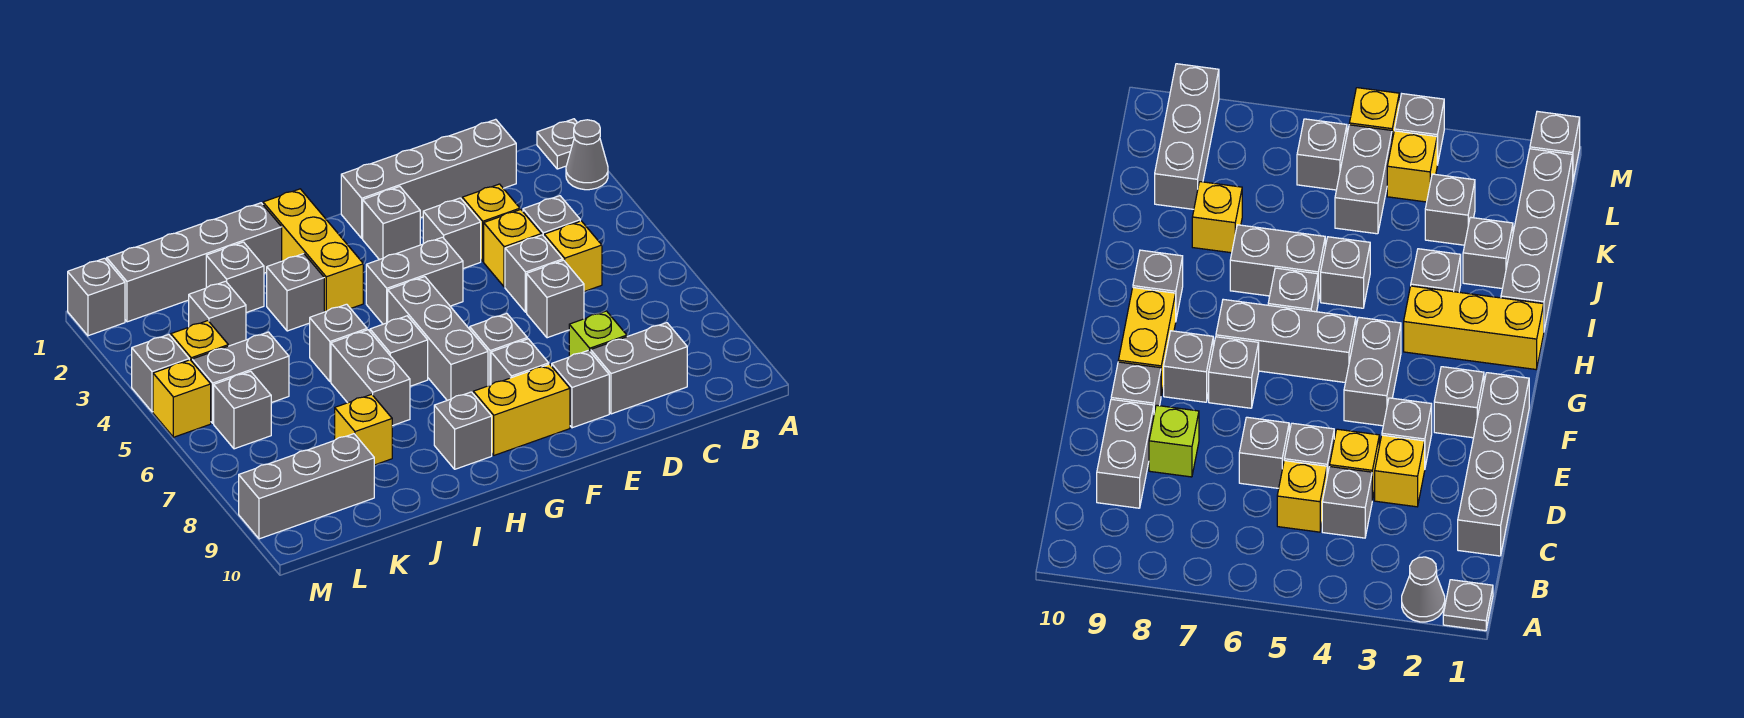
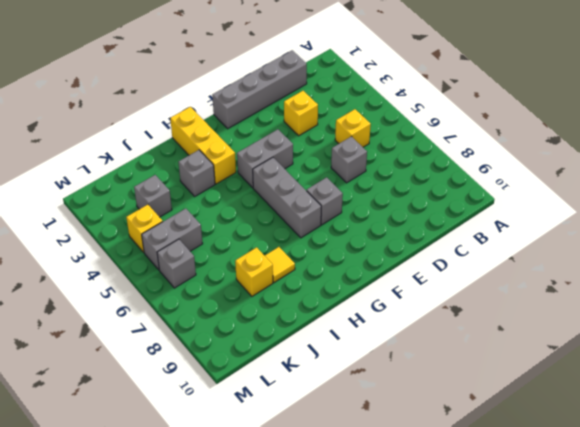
yellow 1x1 tile [265,247,295,283] -> none
none -> grey 1x1 plate [537,119,577,169]
none -> grey 1x1 cone [566,120,608,190]
none -> grey 1x1 brick [523,196,580,236]
none -> grey 1x2 brick [591,323,687,414]

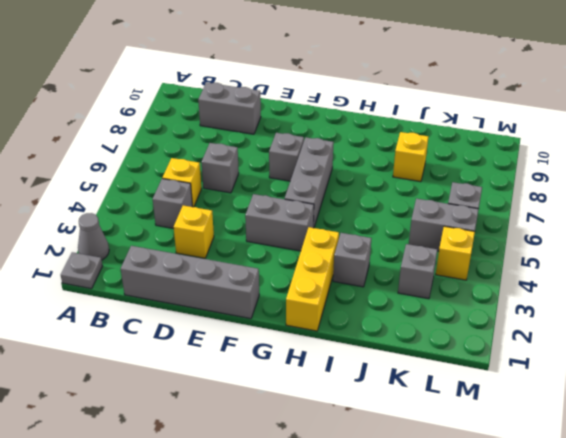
none -> yellow 1x1 brick [484,210,541,287]
none -> grey 1x1 brick [505,235,563,312]
none -> lime 1x1 brick [569,311,627,357]
none -> grey 1x1 brick [423,198,481,269]

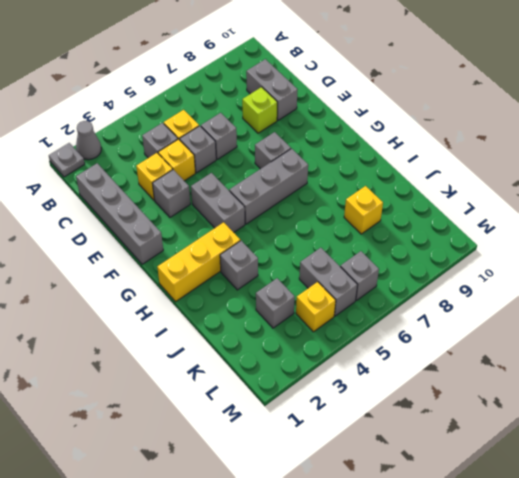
none -> grey 1x1 brick [552,350,609,428]
none -> grey 1x1 brick [363,187,420,260]
none -> grey 1x1 brick [491,339,549,385]
none -> yellow 1x2 brick [473,364,570,455]

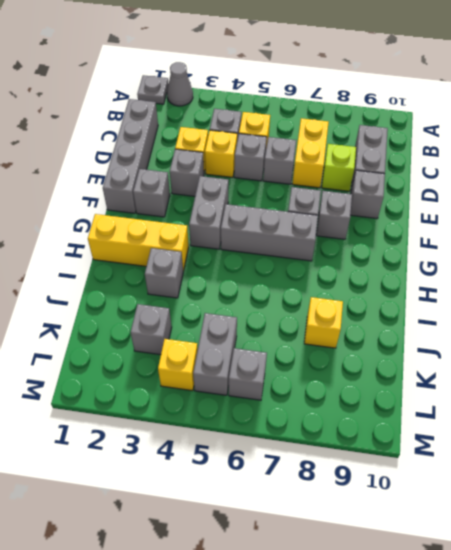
yellow 1x2 brick [292,118,329,188] -> yellow 1x2 brick moved to [473,364,570,455]
none -> grey 1x1 brick [370,316,428,386]
none -> grey 1x1 brick [434,392,492,469]
none -> grey 1x4 brick [107,203,282,322]
none -> grey 1x1 brick [310,304,367,382]

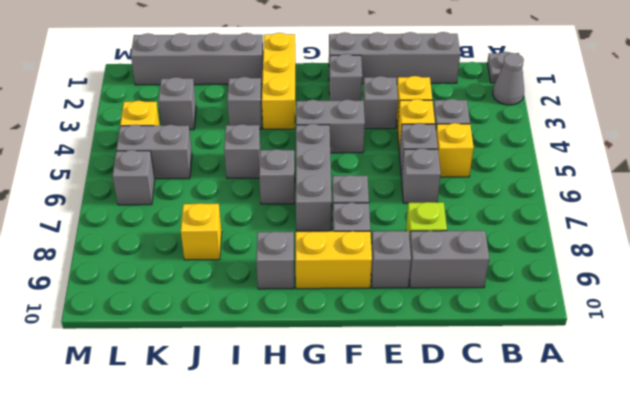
none -> grey 1x2 brick [331,330,410,426]
none -> grey 1x1 brick [206,242,264,313]
none -> grey 1x3 brick [239,434,374,539]
none -> grey 1x1 brick [68,258,125,336]

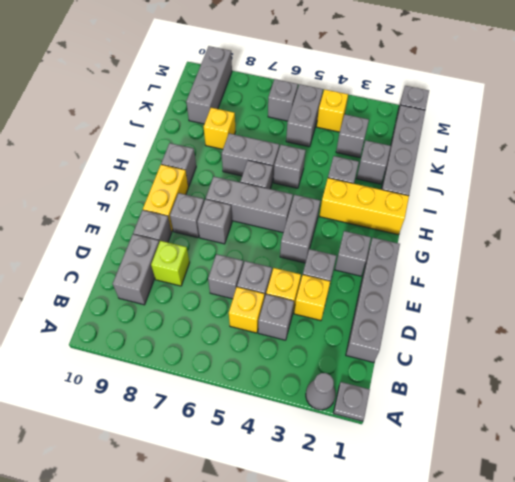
none -> grey 1x1 brick [132,335,189,412]
none -> yellow 1x1 brick [153,360,211,437]

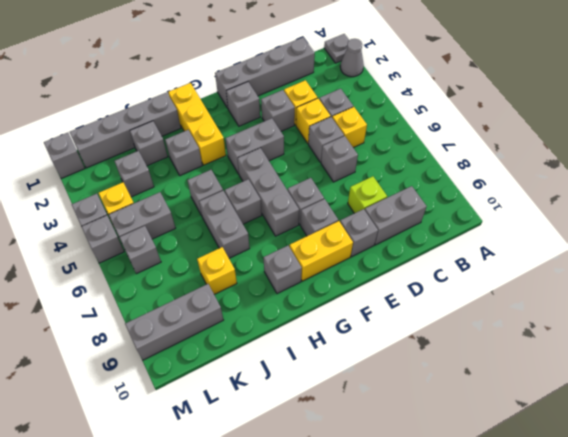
grey 1x1 brick [81,216,124,263] -> yellow 1x1 brick [153,360,211,437]

